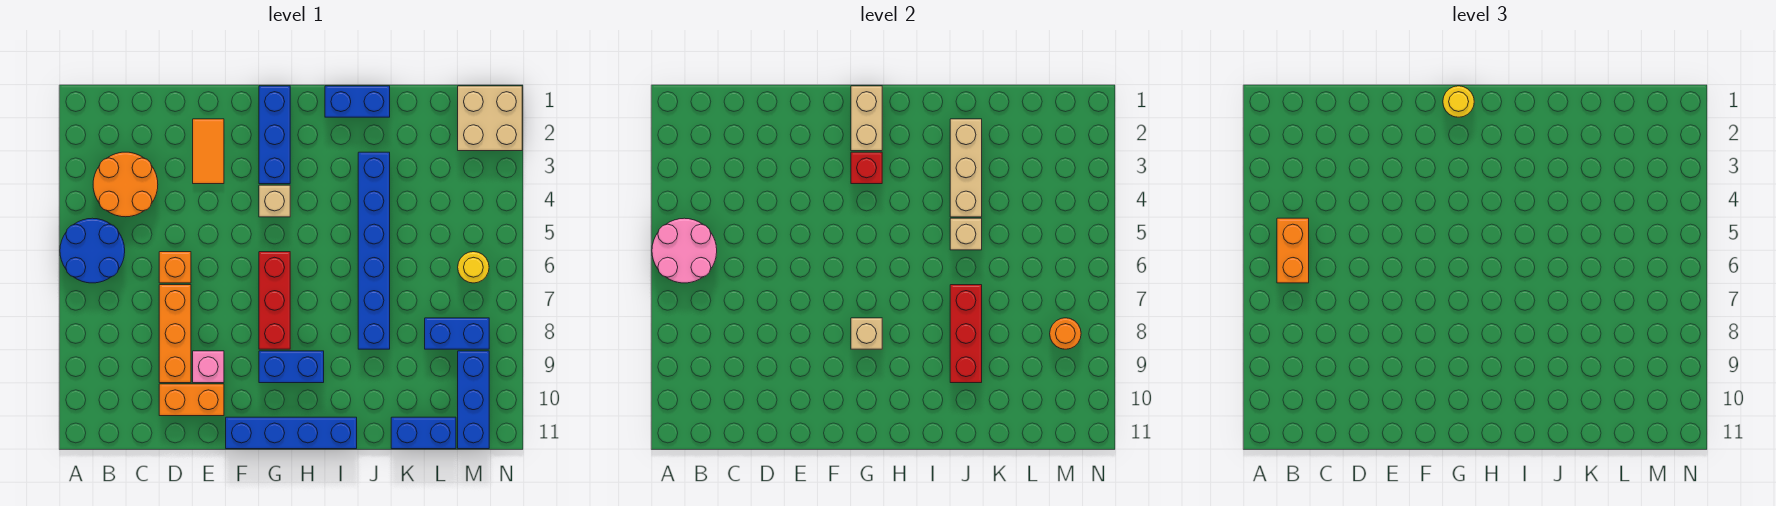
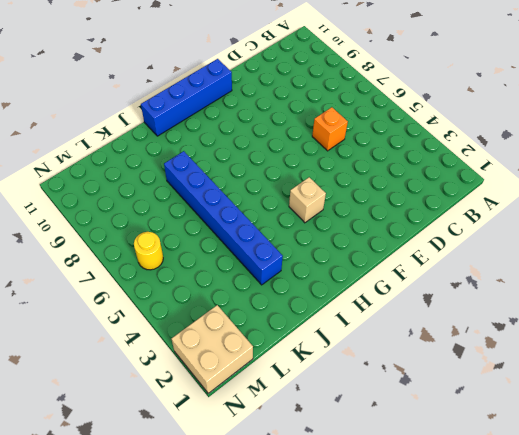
none -> blue 2x2 round brick [60,218,125,283]
none -> orange 2x2 round brick [93,152,158,217]
none -> orange 1x3 brick [159,285,191,383]

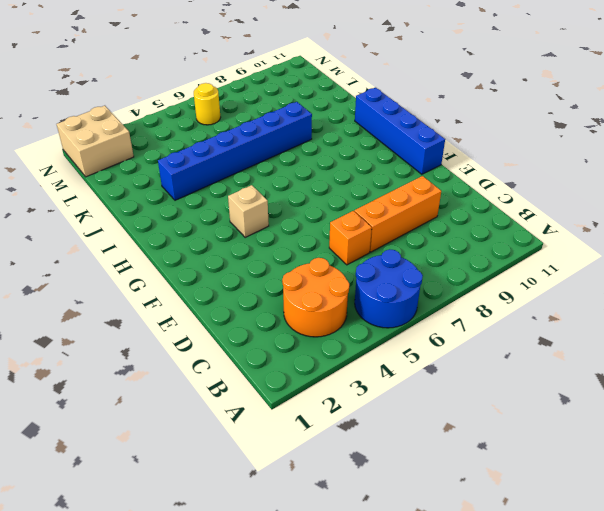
none -> orange 1x2 brick [159,384,224,416]
none -> orange 1x2 tile [193,119,224,184]
none -> pink 1x1 brick [193,351,224,383]

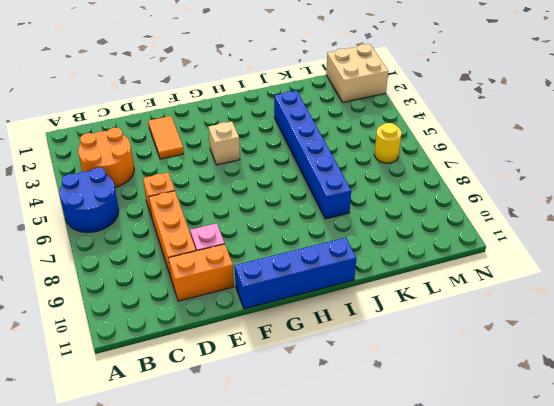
none -> blue 1x3 brick [259,86,290,184]
none -> red 1x3 brick [259,252,290,349]
none -> blue 1x2 brick [259,351,324,383]

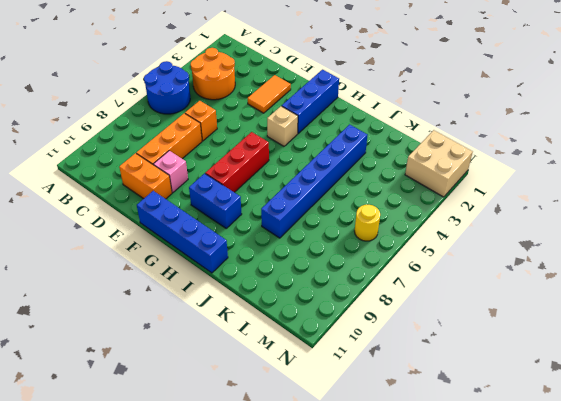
none -> blue 1x2 brick [325,86,390,117]
none -> blue 1x2 brick [391,417,456,449]
none -> blue 1x2 brick [425,318,489,349]

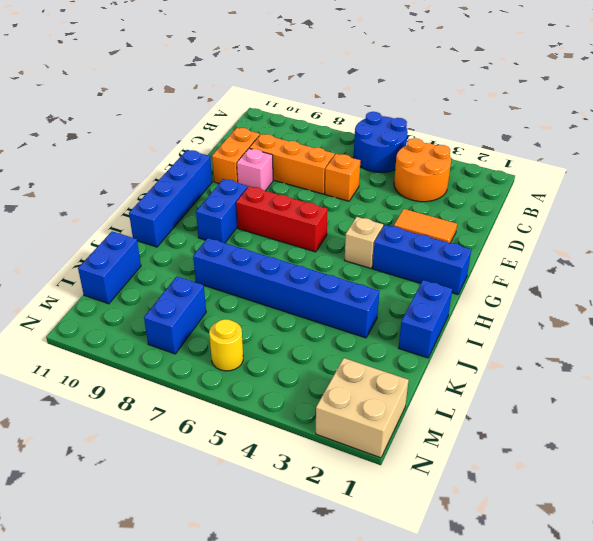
none -> blue 1x3 brick [458,351,489,449]
none -> pink 2x2 round brick [652,218,717,283]
none -> tan 1x2 brick [851,86,882,151]

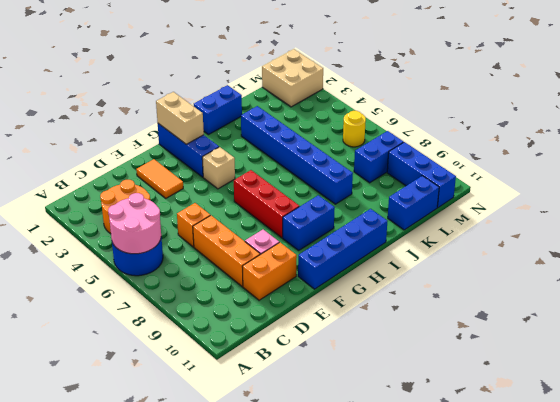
none -> red 1x1 brick [851,152,882,184]
none -> tan 1x1 brick [851,318,882,349]
none -> tan 1x3 brick [950,119,982,217]

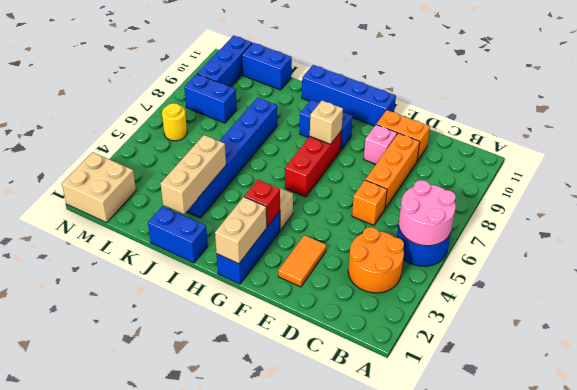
none -> tan 1x1 brick [950,218,982,250]
none -> red 1x3 brick [950,285,982,383]
none -> orange 1x1 round brick [1050,318,1081,349]

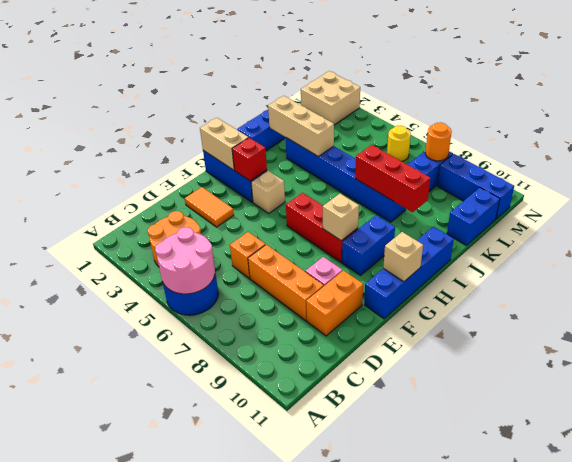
tan 1x1 brick [383,232,423,282] -> tan 1x1 brick moved to [950,218,982,250]
none -> orange 1x2 brick [1277,218,1309,283]
none -> yellow 1x1 round brick [1443,86,1474,117]

